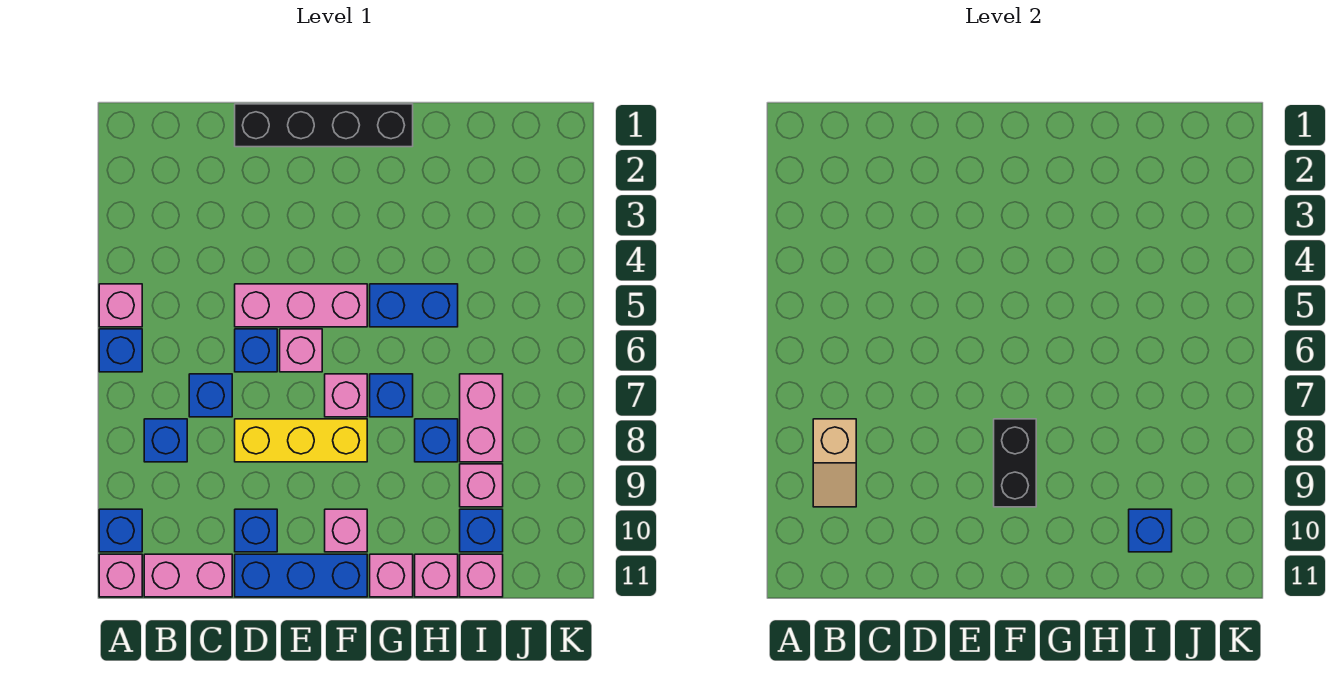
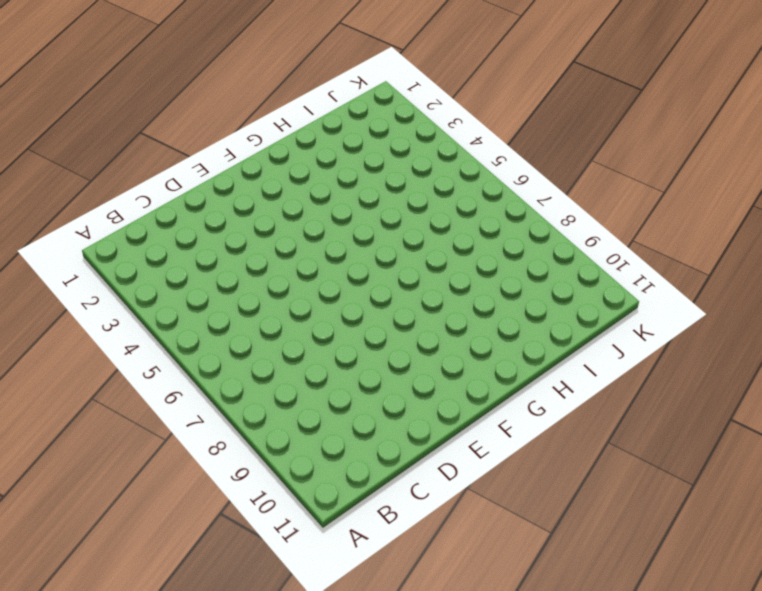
none -> pink 1x1 brick [99,284,142,327]
none -> blue 1x1 brick [99,329,142,372]
none -> blue 1x1 brick [99,509,142,552]

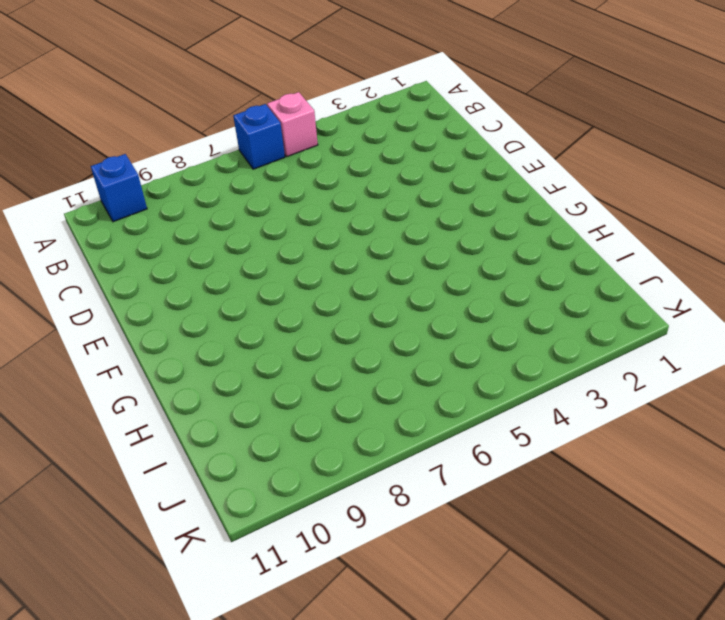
none -> pink 1x1 brick [99,554,142,597]
none -> blue 1x1 brick [144,419,187,462]
none -> pink 1x2 brick [144,554,232,597]

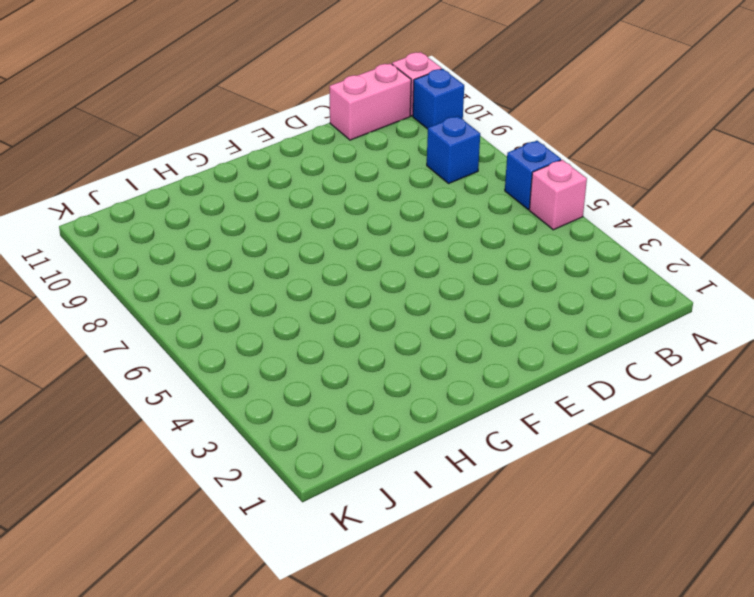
none -> blue 1x1 brick [189,374,232,417]
none -> black 1x4 brick [235,104,413,147]
none -> pink 1x3 brick [235,284,367,327]

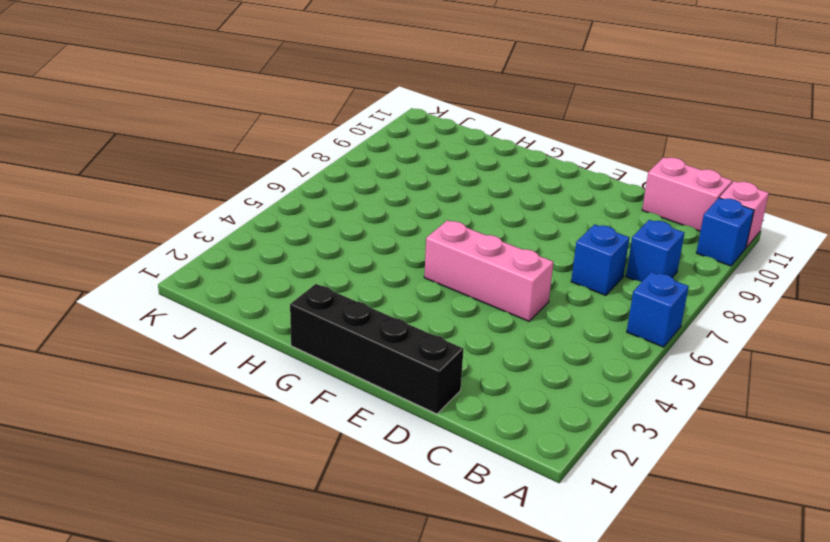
none -> pink 1x1 brick [99,284,142,327]
none -> blue 1x1 brick [235,329,277,372]
none -> yellow 1x3 brick [235,419,367,462]

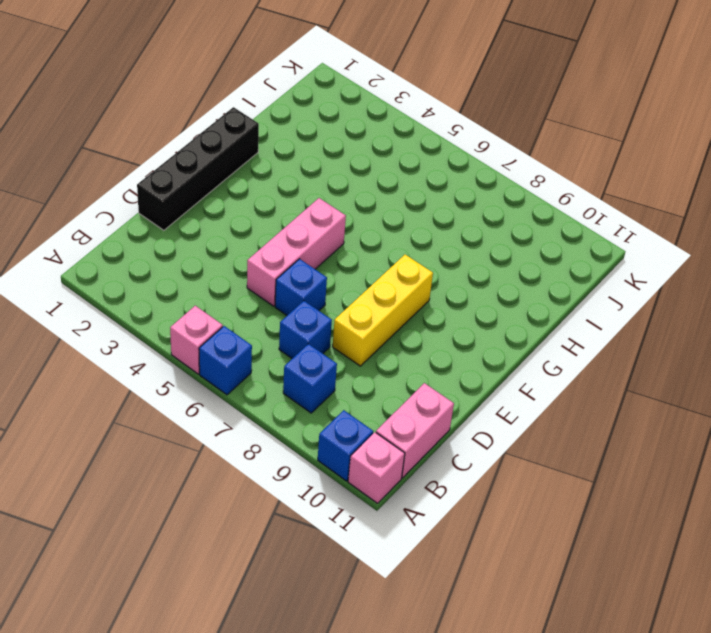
none -> blue 1x1 brick [235,509,277,552]
none -> blue 1x3 brick [235,554,367,597]
none -> pink 1x1 brick [280,329,322,372]

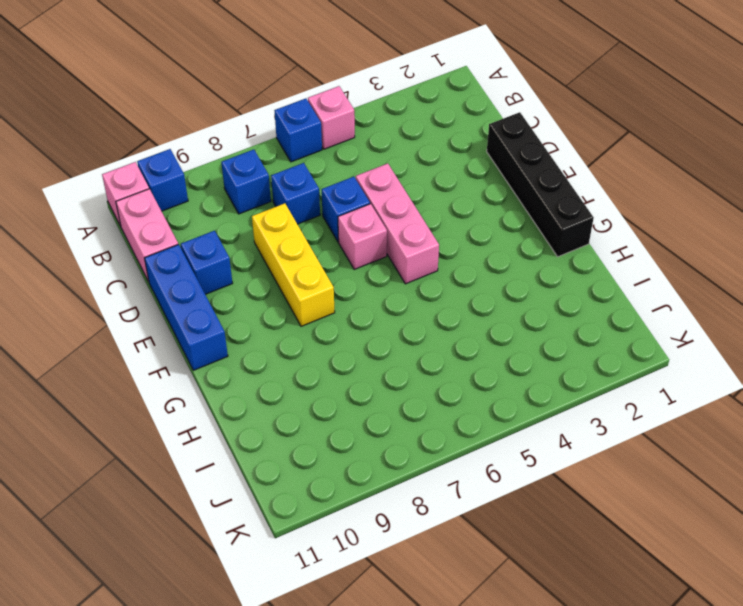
none -> pink 1x1 brick [325,374,367,417]
none -> pink 1x1 brick [325,509,367,552]
none -> blue 1x2 brick [370,284,458,327]

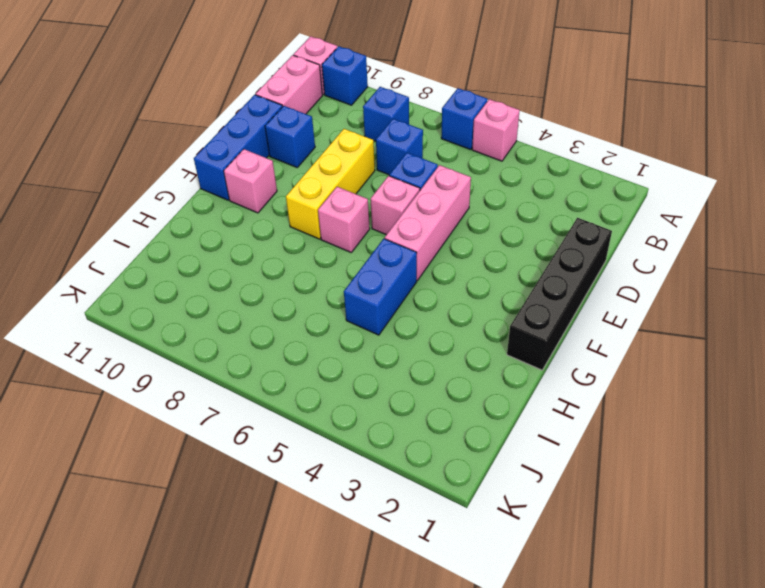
none -> blue 1x1 brick [370,374,413,417]
none -> pink 1x1 brick [370,554,413,597]
none -> blue 1x1 brick [415,419,458,462]

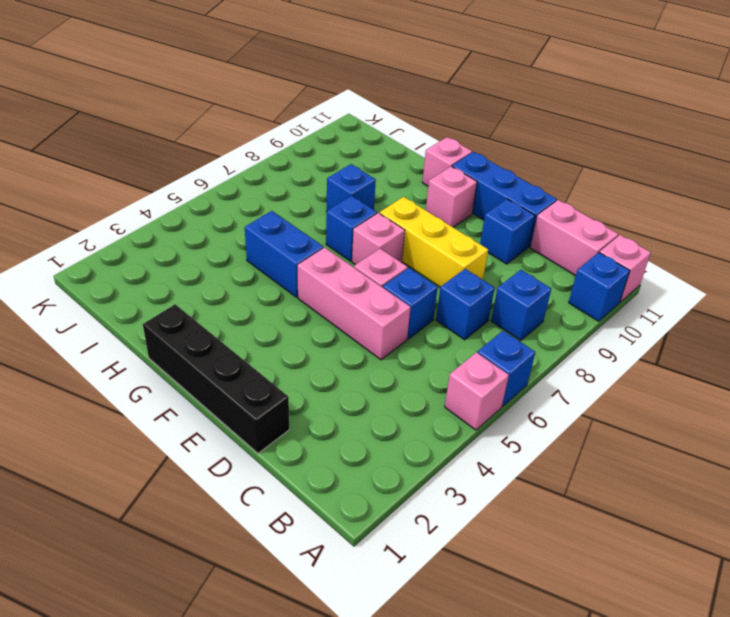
none -> pink 1x1 brick [415,554,458,597]
none -> pink 1x2 brick [460,374,503,462]
none -> pink 1x1 brick [460,464,503,507]

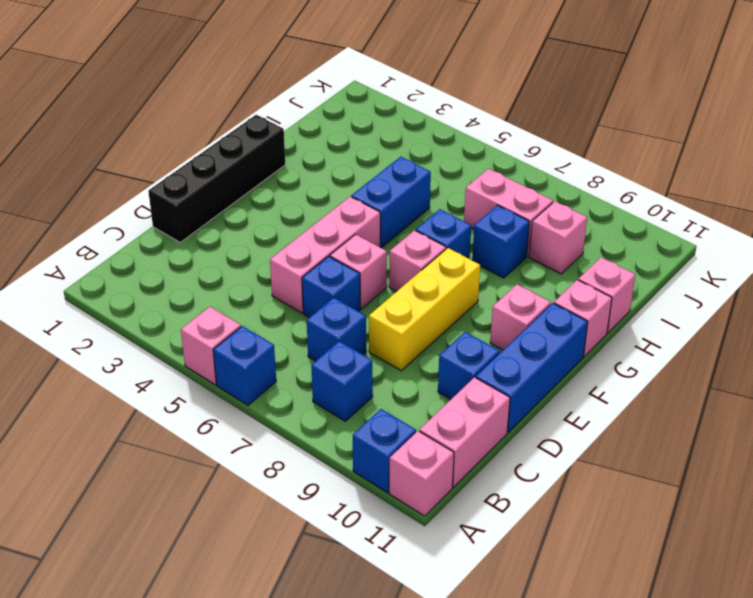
none -> blue 1x1 brick [460,509,503,552]
none -> pink 1x1 brick [460,554,503,597]
none -> tan 1x2 slope [813,419,856,507]

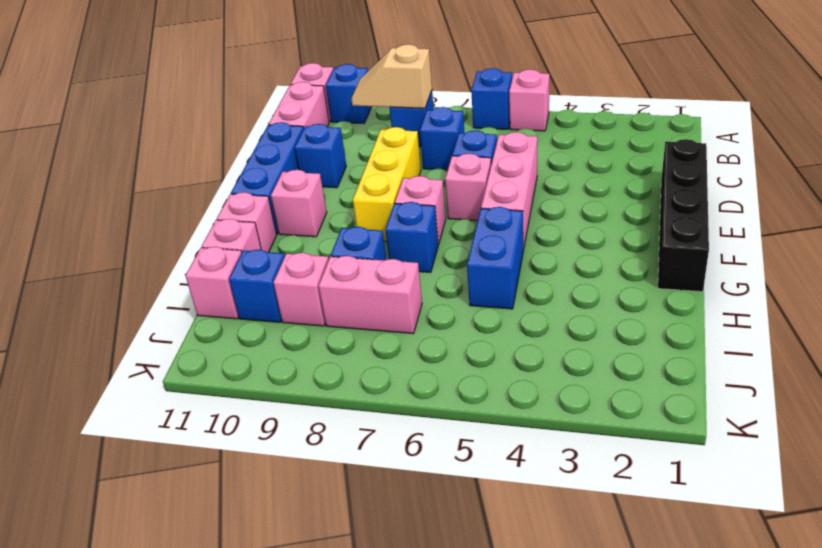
none -> black 1x2 brick [994,419,1036,507]
none -> blue 1x1 brick [1129,509,1172,552]

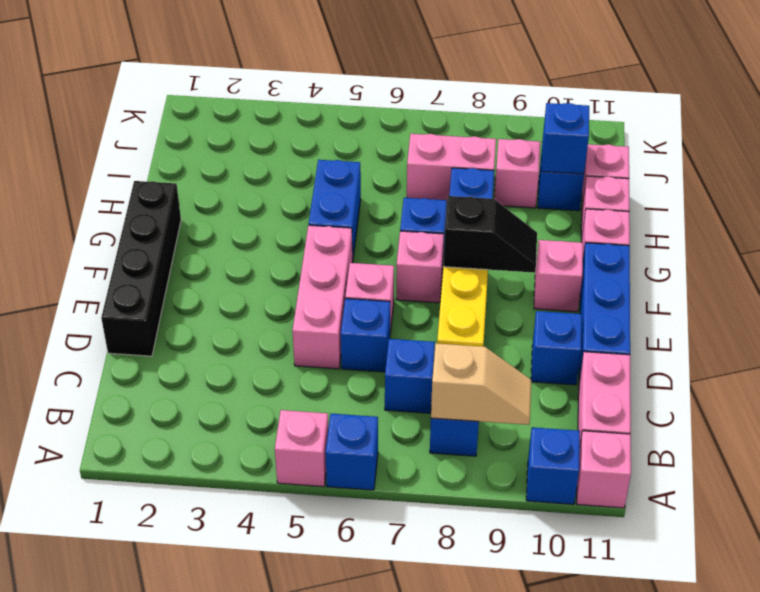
black 1x2 slope [443,196,537,273] -> black 1x2 brick [994,419,1036,507]

